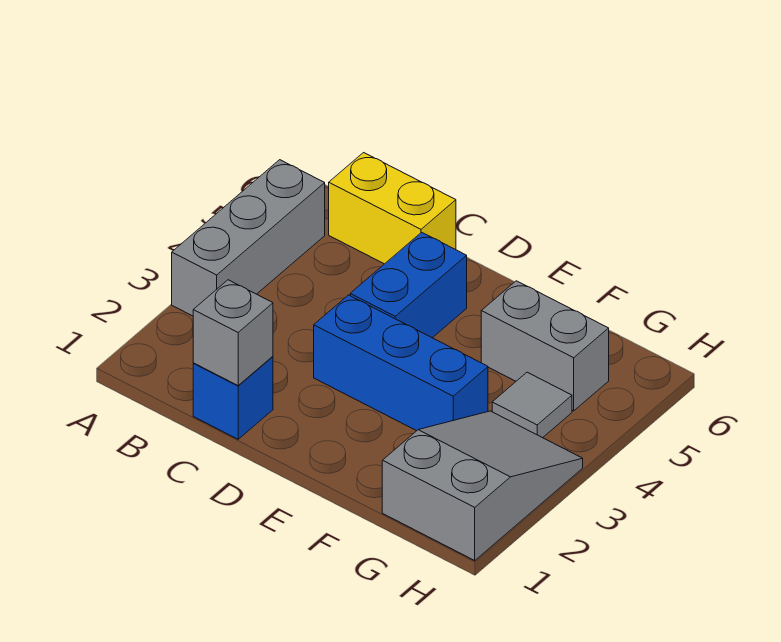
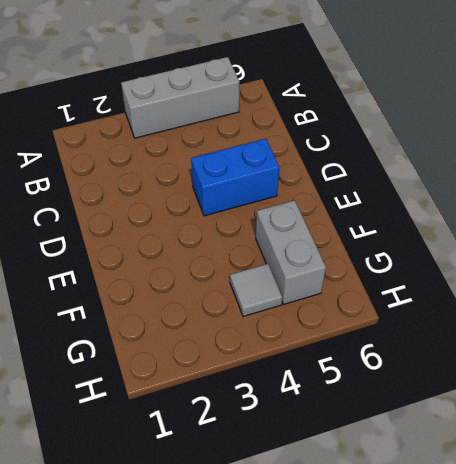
none -> yellow 1x2 brick [329,153,456,264]
none -> blue 1x1 brick [193,356,273,439]

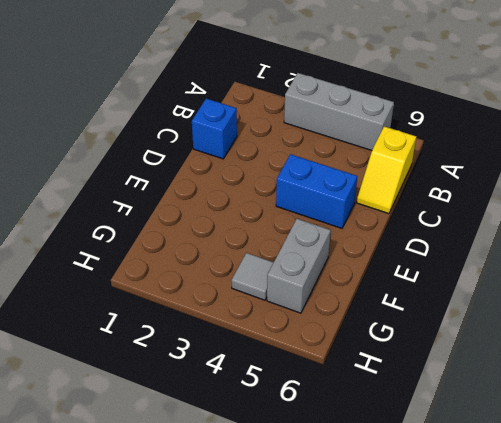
yellow 1x2 slope [357,126,416,214] -> yellow 1x2 brick [329,153,456,264]
none -> blue 1x3 brick [314,295,488,431]
none -> grey 2x3 slope [382,411,583,560]

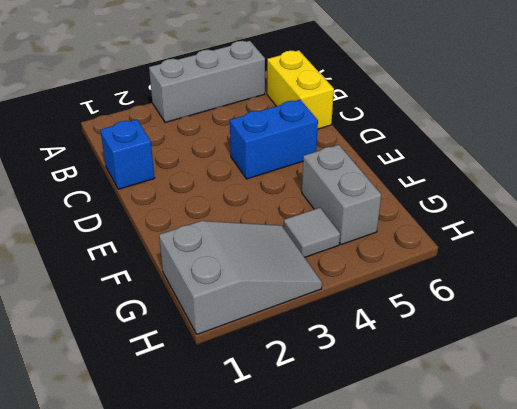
none -> blue 1x3 brick [314,295,488,431]
none -> grey 1x1 brick [193,280,273,385]

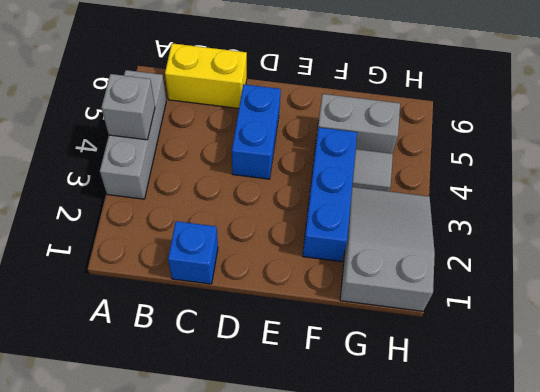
grey 1x1 brick [101,74,155,140] -> grey 1x1 brick moved to [193,280,273,385]
blue 1x3 brick [303,127,357,262] -> blue 1x3 brick turned to [314,295,488,431]

